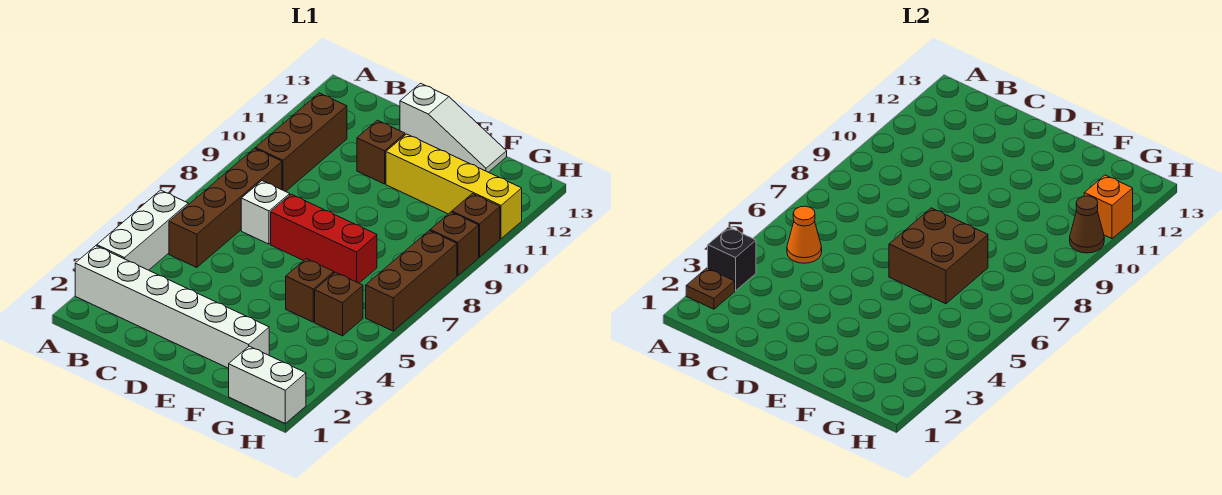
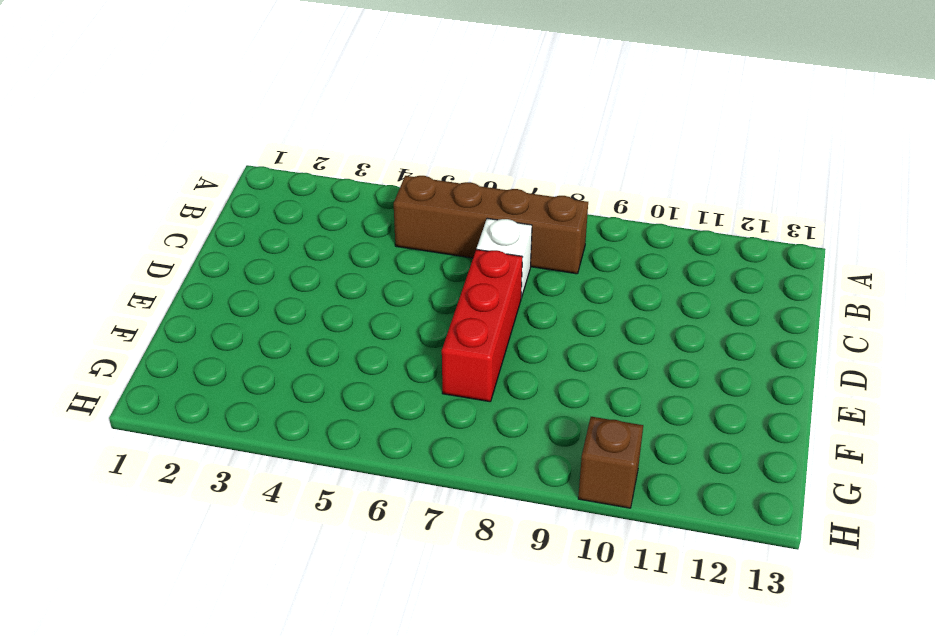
none -> white 1x6 brick [75,246,269,368]
none -> white 1x3 brick [97,190,188,270]
none -> brown 1x3 brick [255,93,347,192]

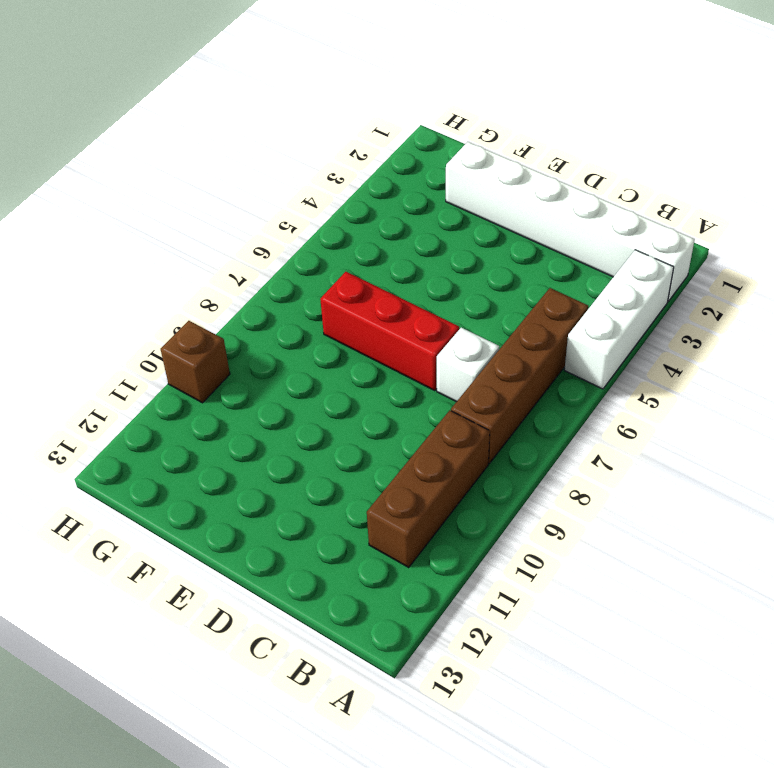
none -> brown 1x1 brick [357,120,405,184]
none -> white 1x3 slope [400,83,507,172]
none -> yellow 1x4 brick [386,134,522,239]

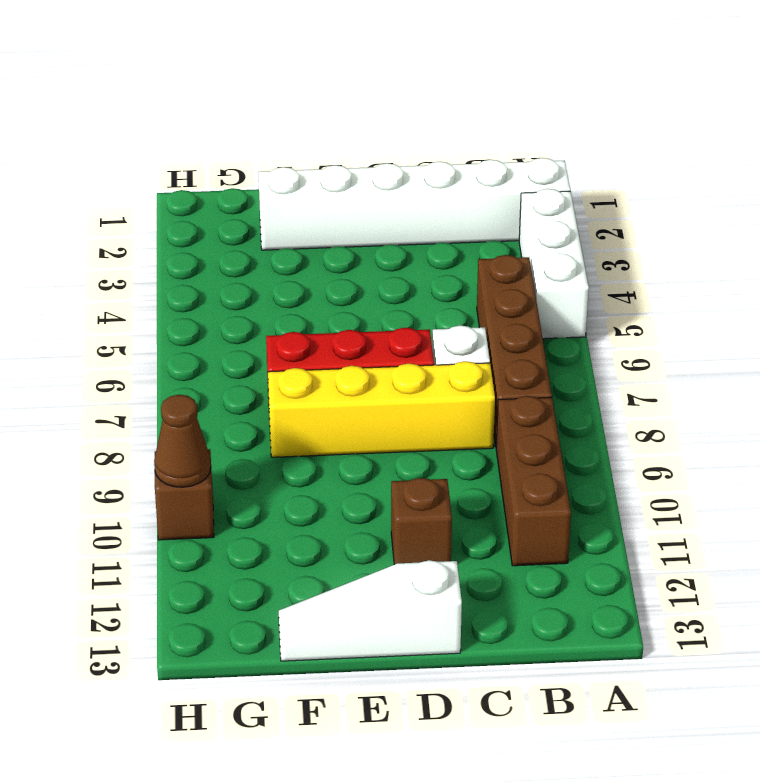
yellow 1x4 brick [268,361,495,457] -> yellow 1x4 brick moved to [386,134,522,239]
none -> brown 1x1 brick [286,259,334,322]
none -> white 1x2 brick [229,346,306,423]
none -> brown 1x1 brick [315,272,363,336]

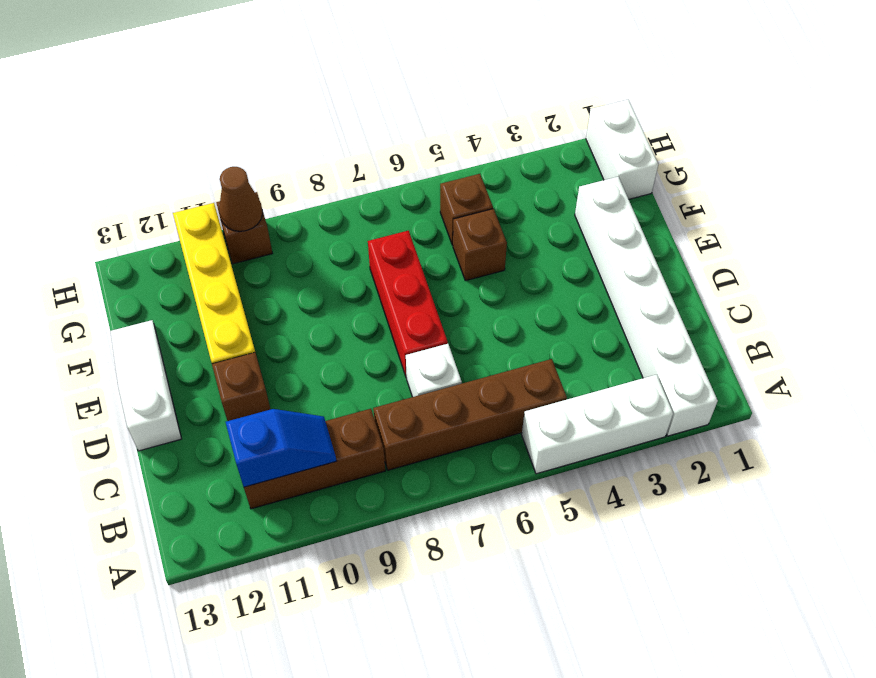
blue 1x2 slope [226,409,336,487] -> none
none -> brown 1x3 brick [366,231,457,331]
none -> brown 1x1 brick [430,212,479,276]
none -> brown 1x1 plate [686,268,735,309]

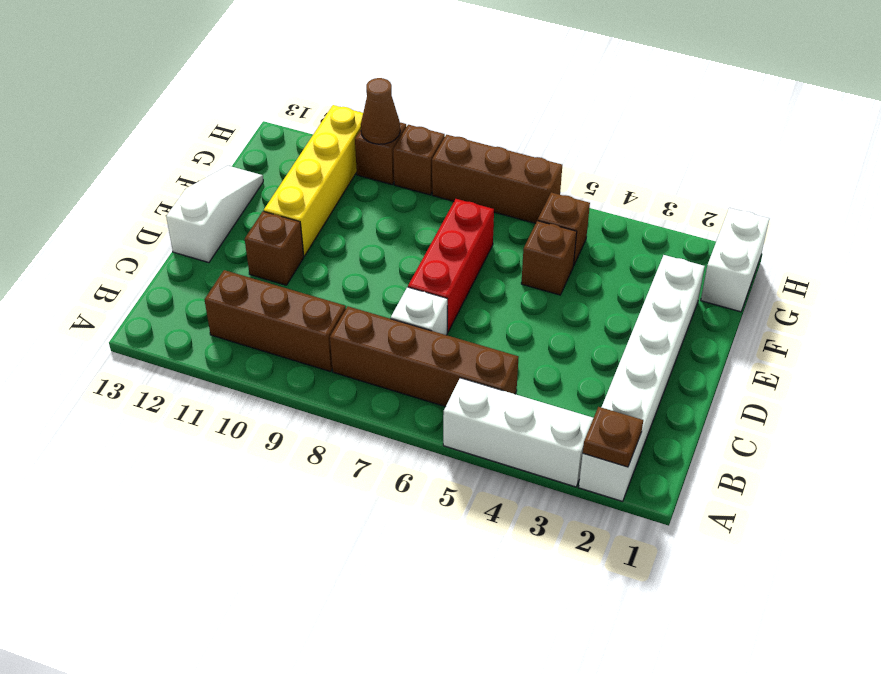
none -> black 1x1 brick [708,227,756,291]
none -> orange 1x1 cone [787,206,822,263]
none -> brown 2x2 brick [889,208,988,304]

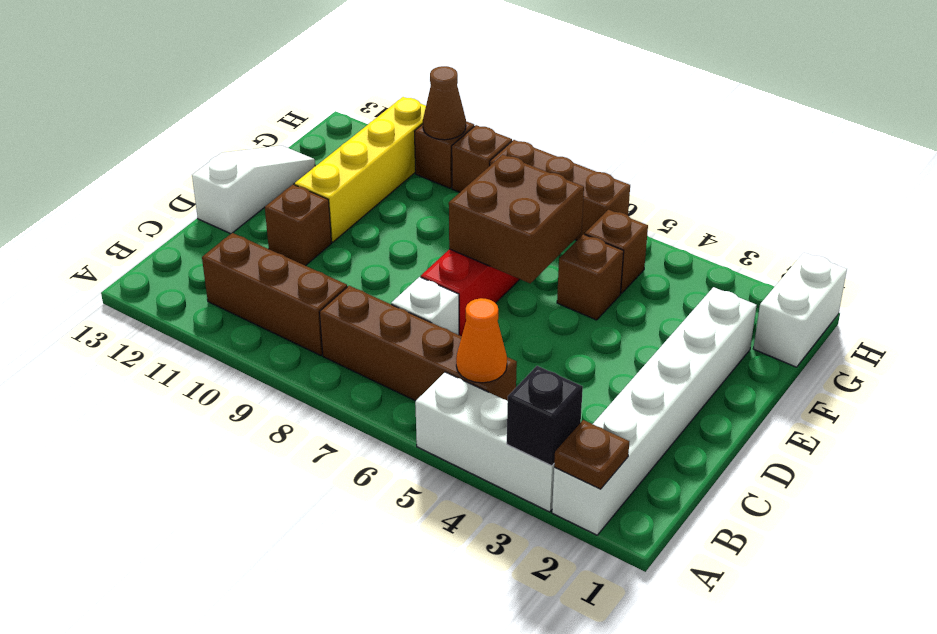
none -> orange 1x1 brick [1084,175,1133,239]

